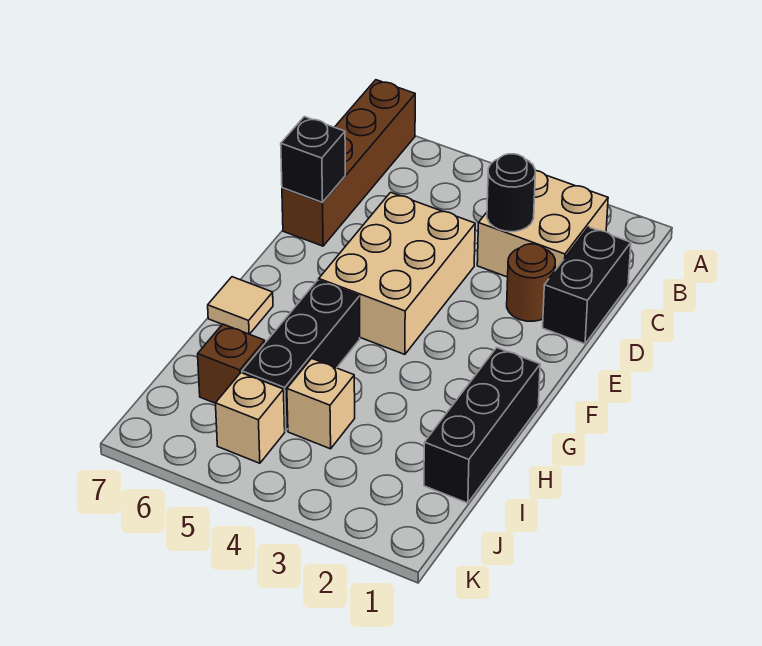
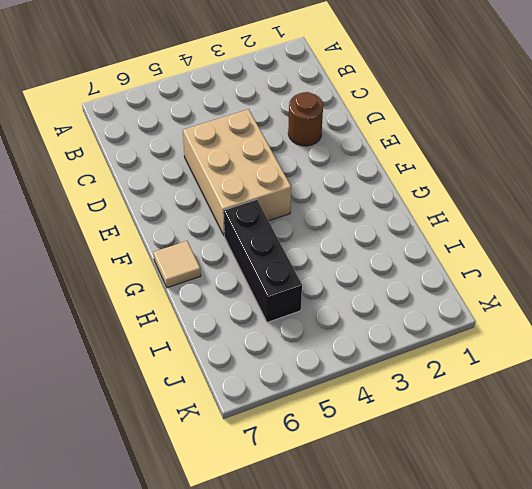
none -> brown 1x4 brick [282,80,415,246]
none -> tan 2x2 brick [477,170,608,277]
none -> black 1x2 brick [543,227,631,344]

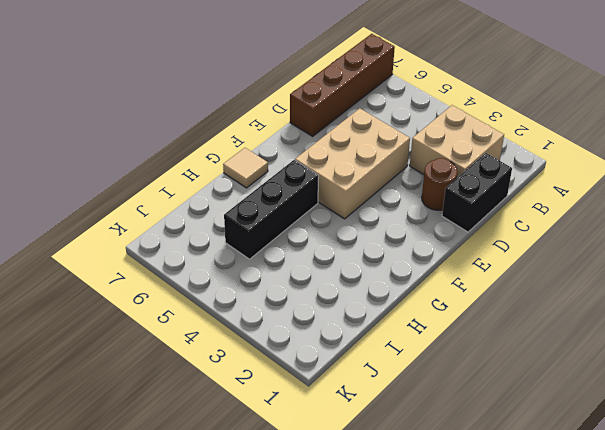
none -> black 1x3 brick [424,348,540,503]
none -> tan 1x1 brick [287,358,355,449]
none -> brown 1x1 brick [198,324,265,403]

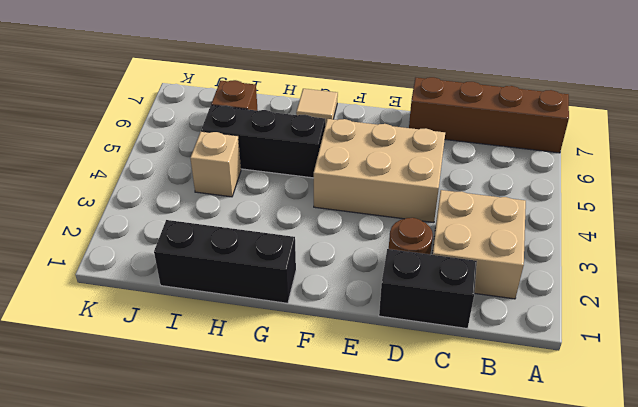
none -> tan 1x1 brick [216,373,285,463]
none -> black 1x1 round brick [487,154,535,232]
none -> black 1x1 brick [281,117,345,202]

